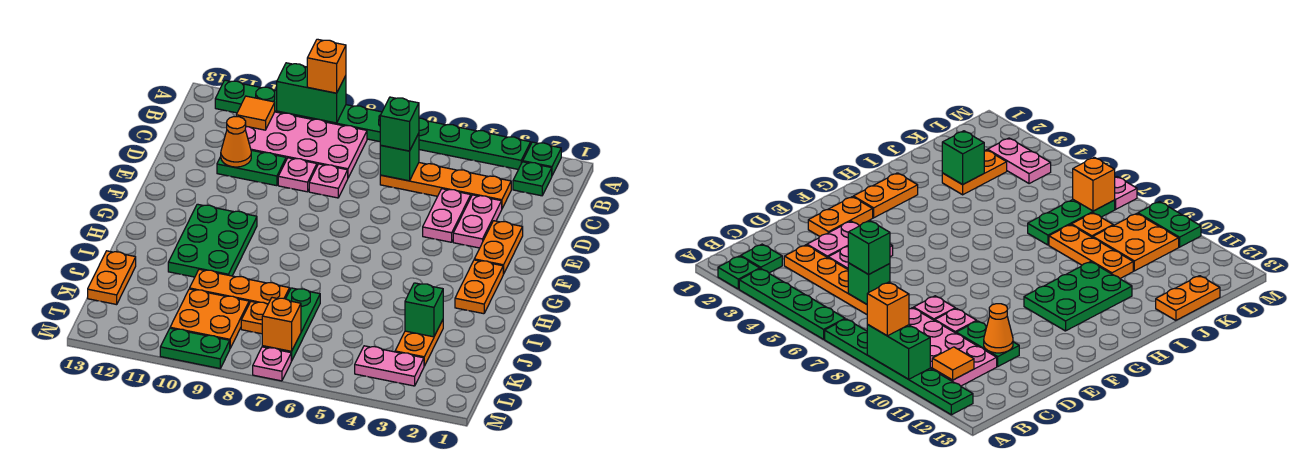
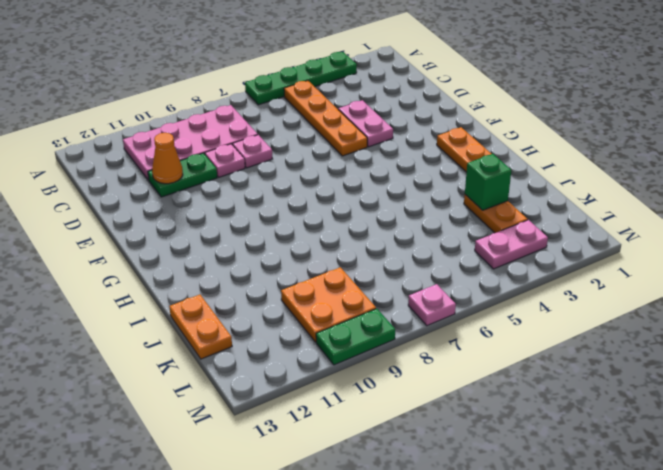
orange 1x4 plate [284,81,367,156] -> orange 1x4 plate turned to [380,163,511,208]
none -> green 1x1 plate [523,142,561,175]
none -> green 1x6 plate [215,80,382,142]
none -> green 1x1 plate [513,162,552,196]
none -> pink 1x2 plate [453,195,502,248]

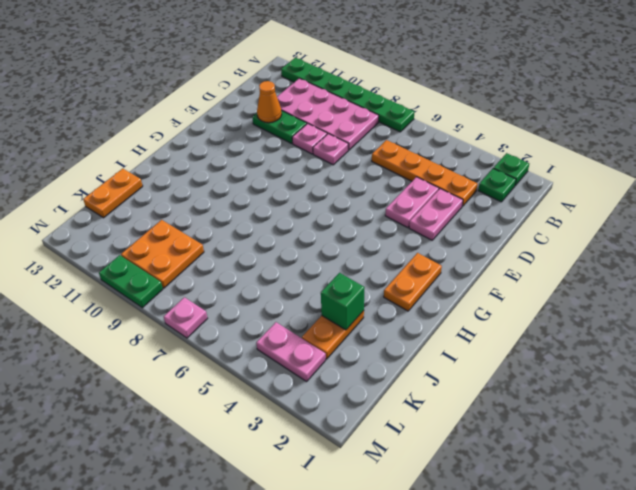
none -> green 1x4 plate [419,118,531,169]
none -> orange 1x2 plate [474,221,523,274]
none -> green 2x3 plate [168,204,257,277]
none -> green 1x3 plate [262,288,320,361]

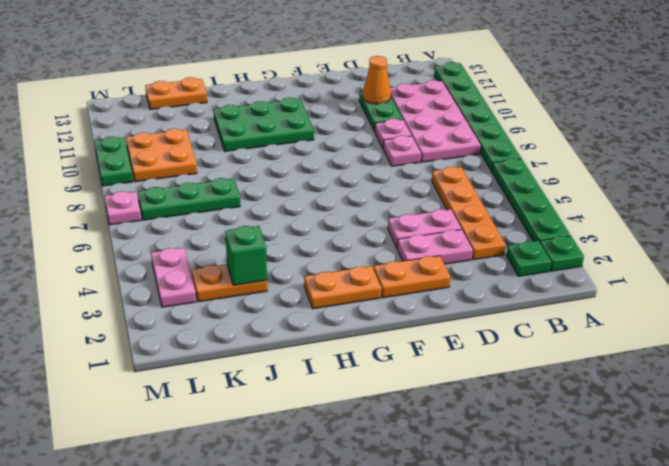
none -> orange 1x3 plate [190,269,290,304]
none -> orange 1x1 plate [241,302,268,334]
none -> green 1x2 brick [277,63,346,123]
none -> orange 1x1 tile [236,96,275,130]

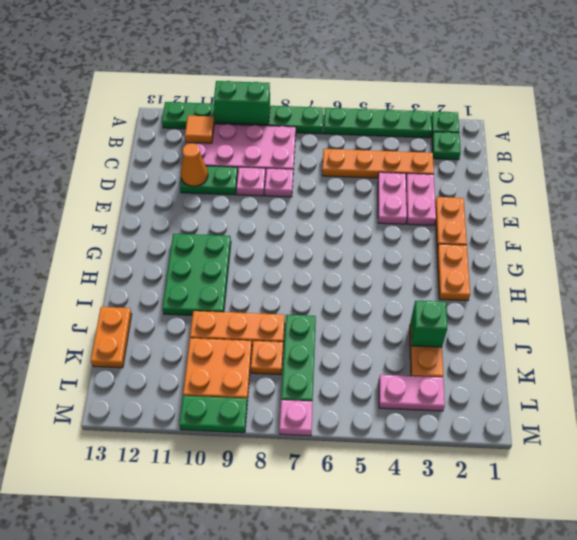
none -> green 1x1 brick [380,133,419,181]
none -> orange 1x1 brick [262,298,301,351]
none -> orange 1x1 brick [307,39,346,93]
none -> green 1x1 brick [380,97,419,151]

